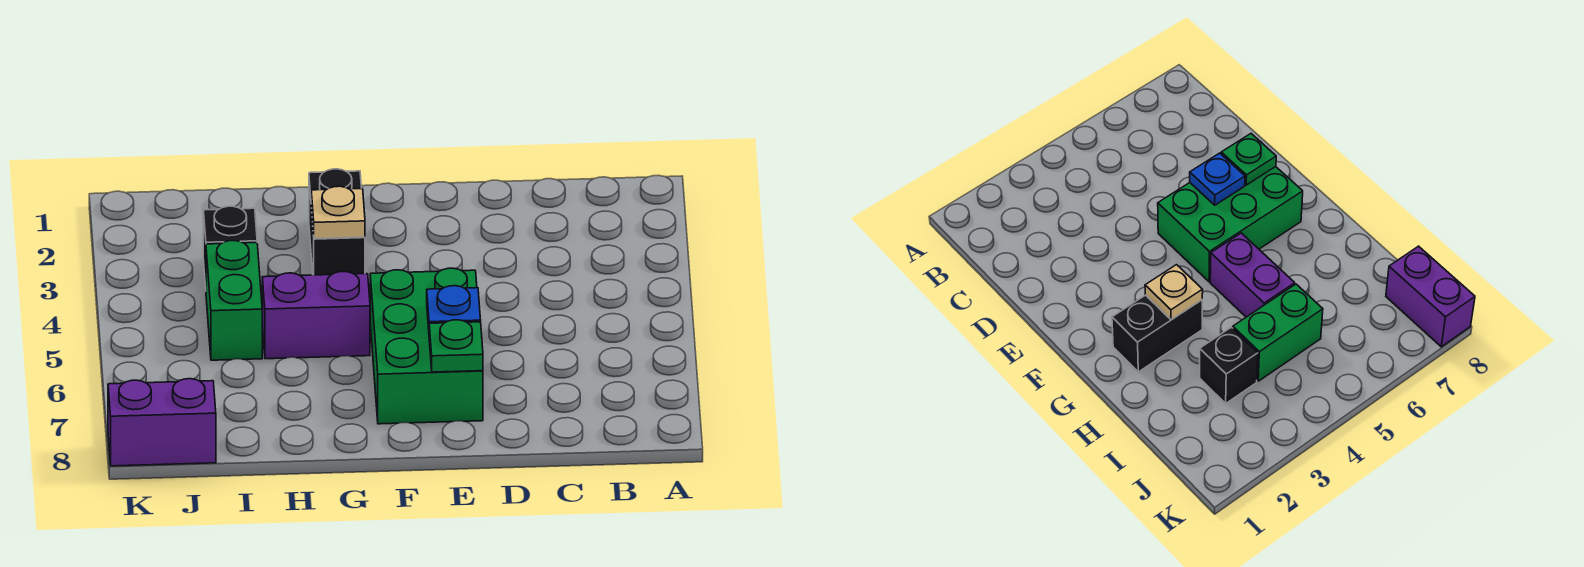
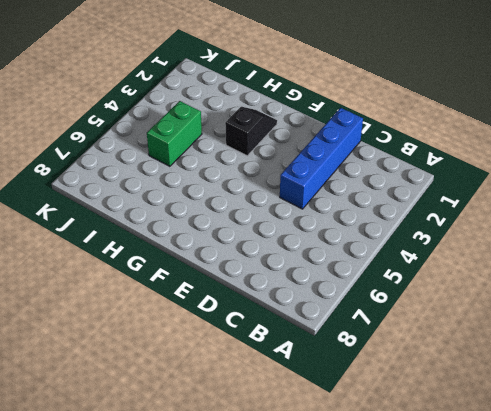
blue 1x4 brick [280,108,363,209] -> none
black 1x2 slope [225,107,277,156] -> black 1x2 brick [309,169,365,275]
none -> green 2x3 brick [370,268,483,424]
none -> purple 1x2 brick [262,272,370,359]

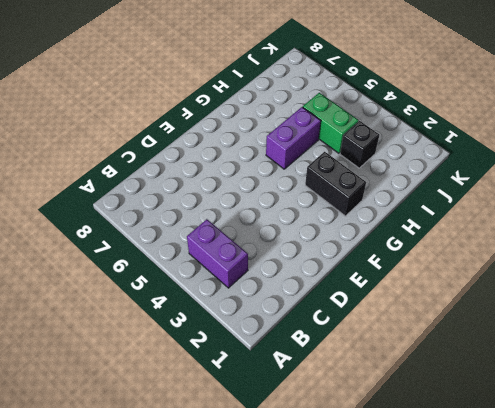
purple 1x2 brick [187,219,248,288] -> purple 1x2 brick turned to [108,379,216,466]
none -> green 2x3 brick [370,268,483,424]
none -> blue 1x1 plate [427,286,481,329]

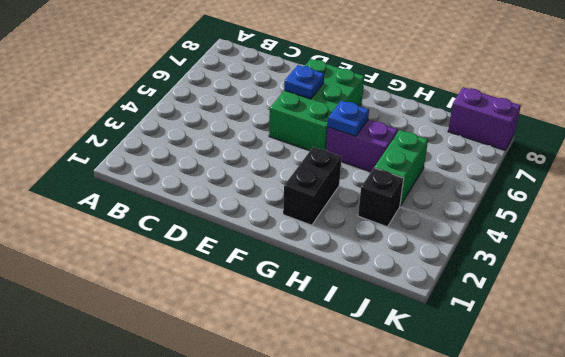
blue 1x1 plate [328,100,369,136] -> none
none -> green 1x1 plate [429,320,483,372]
none -> tan 1x1 plate [311,186,365,239]

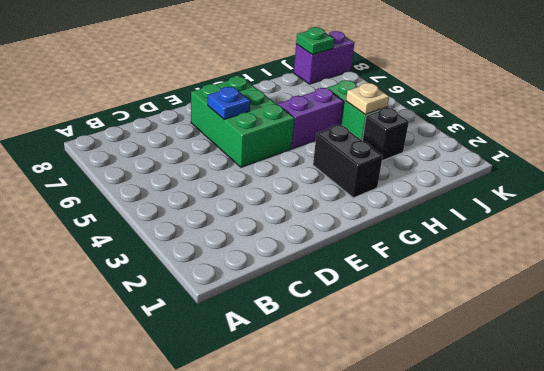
tan 1x1 plate [346,83,389,114] -> tan 1x1 plate moved to [311,186,365,239]
green 1x1 plate [296,27,334,55] -> green 1x1 plate moved to [429,320,483,372]

